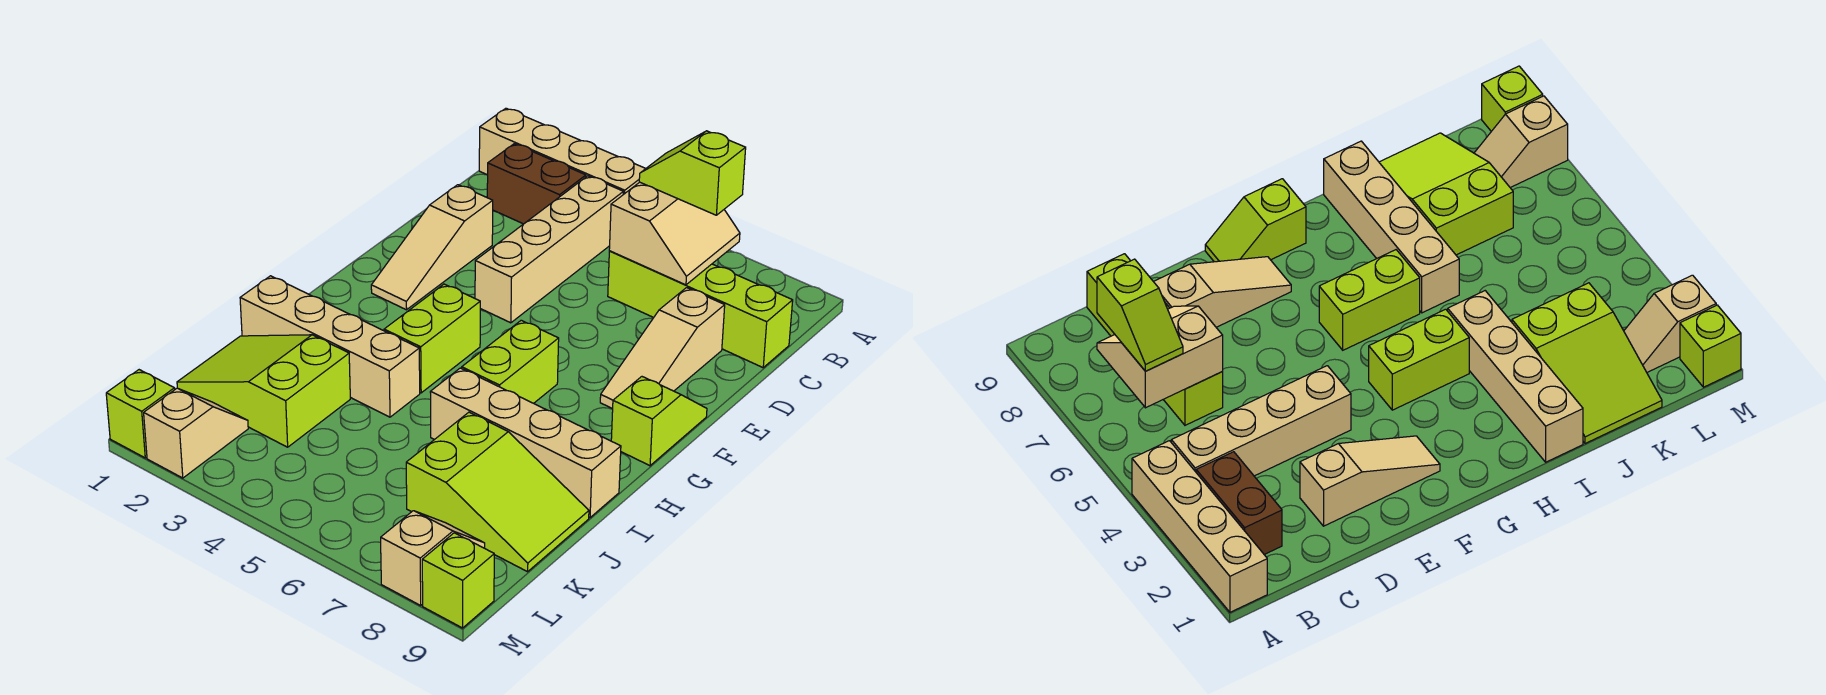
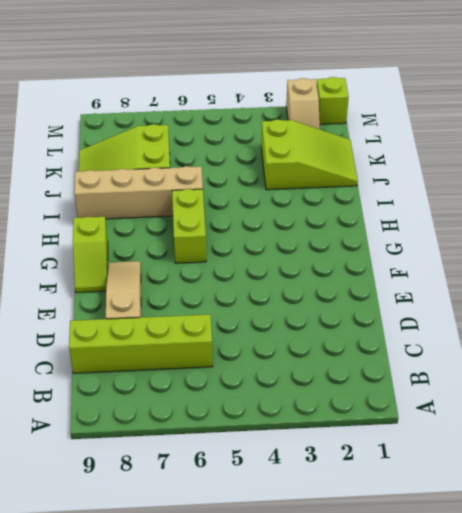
none -> tan 1x4 brick [479,108,646,195]
none -> brown 1x2 brick [487,144,586,224]
none -> tan 1x4 brick [475,176,623,323]

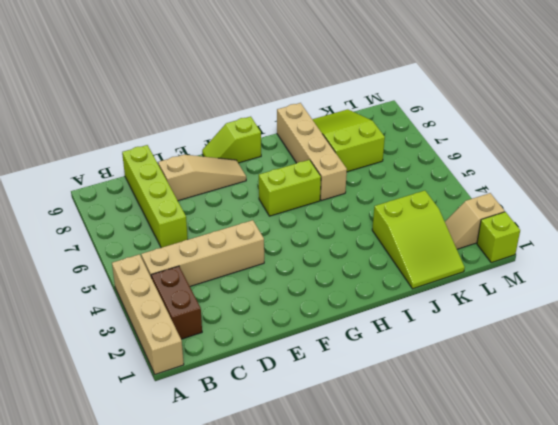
none -> tan 1x3 slope [371,185,493,310]
none -> lime 1x2 brick [384,284,480,393]
none -> tan 1x4 brick [240,276,420,417]

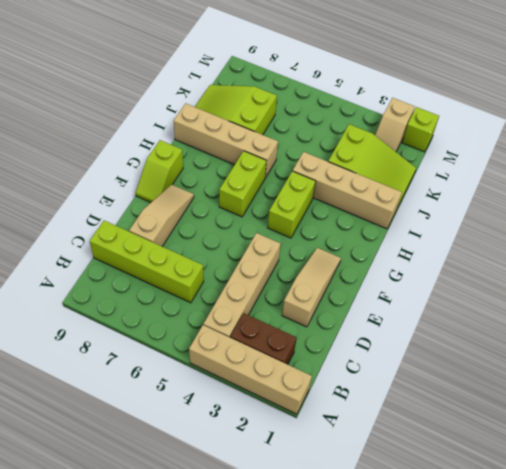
none -> tan 1x2 slope [381,511,485,605]
none -> lime 1x1 brick [422,533,494,628]
none -> tan 2x2 slope [609,182,740,285]

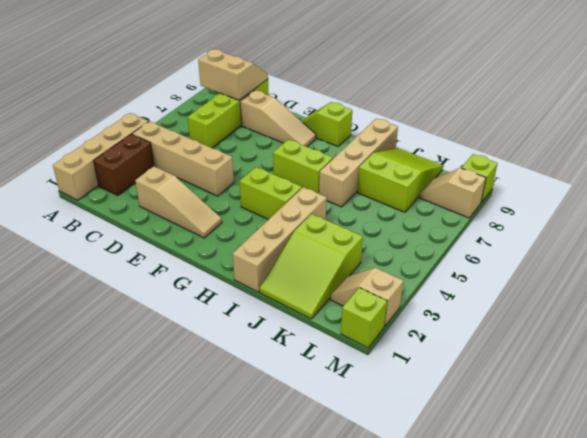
tan 2x2 slope [198,49,268,100] -> tan 2x2 slope moved to [609,182,740,285]
none -> lime 1x2 slope [639,131,746,215]

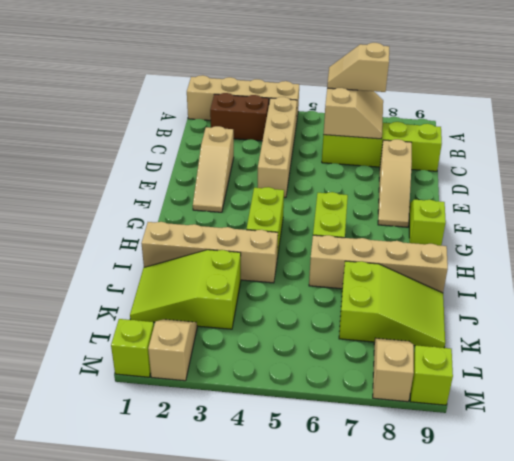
tan 1x2 slope [327,43,389,92] -> lime 1x2 slope [639,131,746,215]

